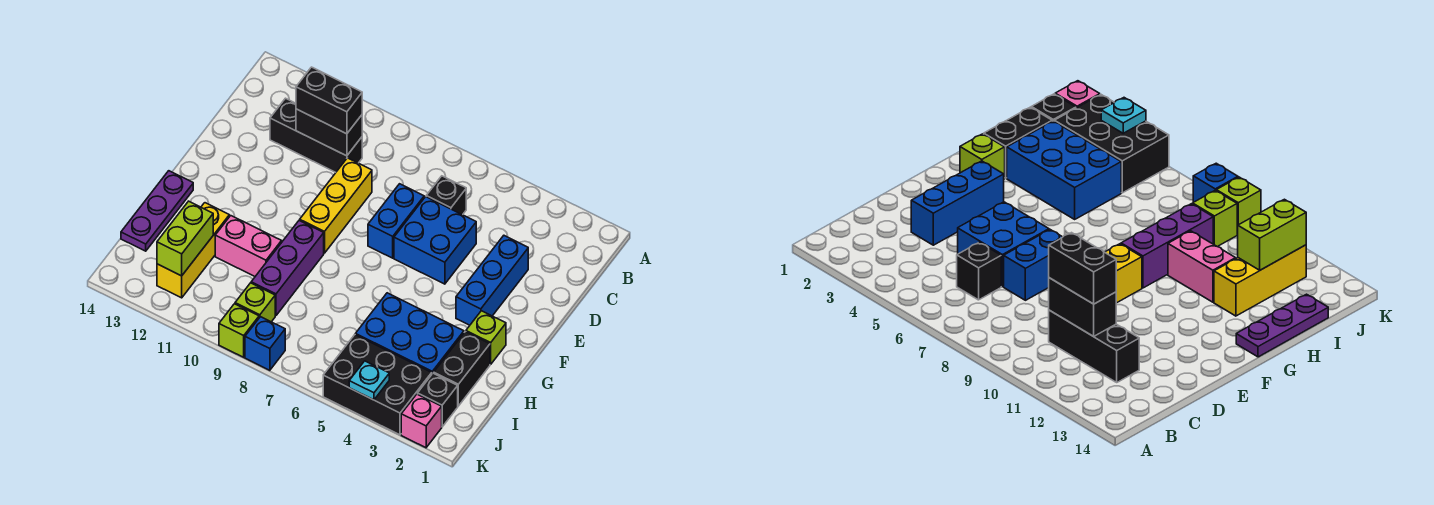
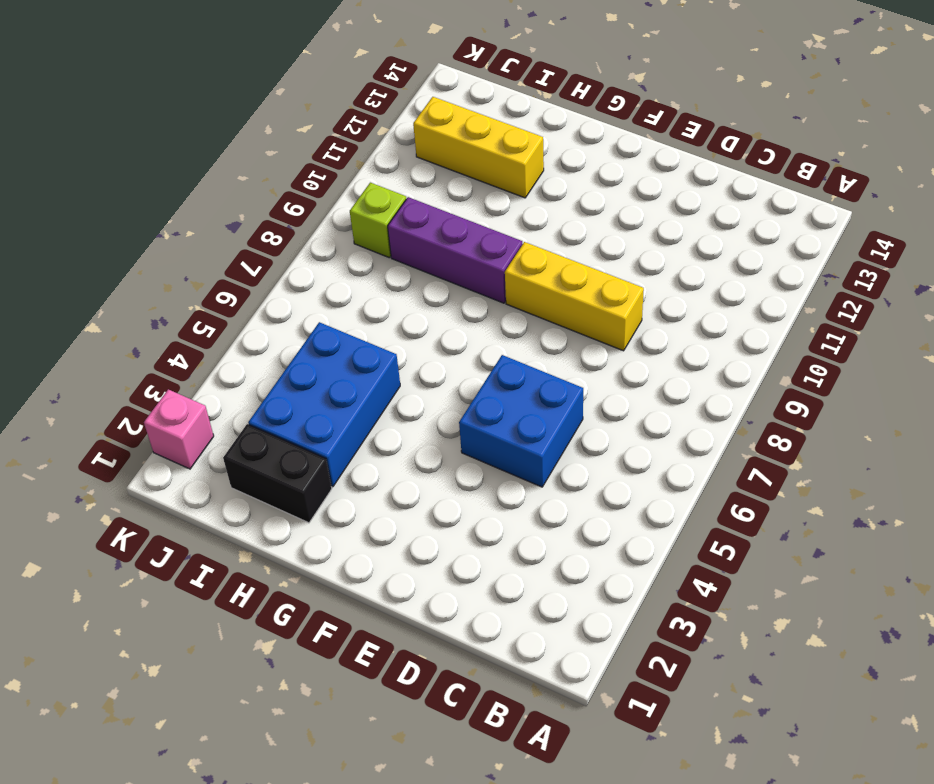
none -> black 1x1 brick [426,176,466,215]
none -> black 1x3 brick [270,98,362,172]
none -> blue 1x3 brick [456,236,528,325]

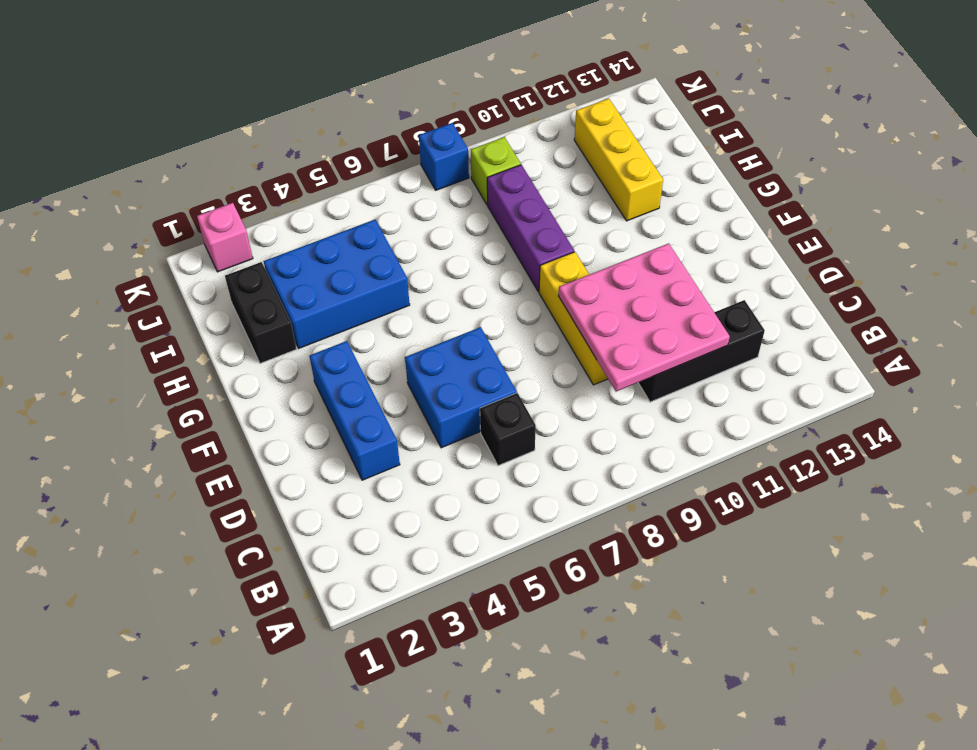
pink 3x3 plate [559,243,730,391] -> black 1x2 brick [296,109,362,156]
none -> blue 1x2 brick [368,184,424,258]
none -> lime 1x1 brick [466,311,506,364]
none -> purple 1x3 plate [121,171,193,251]

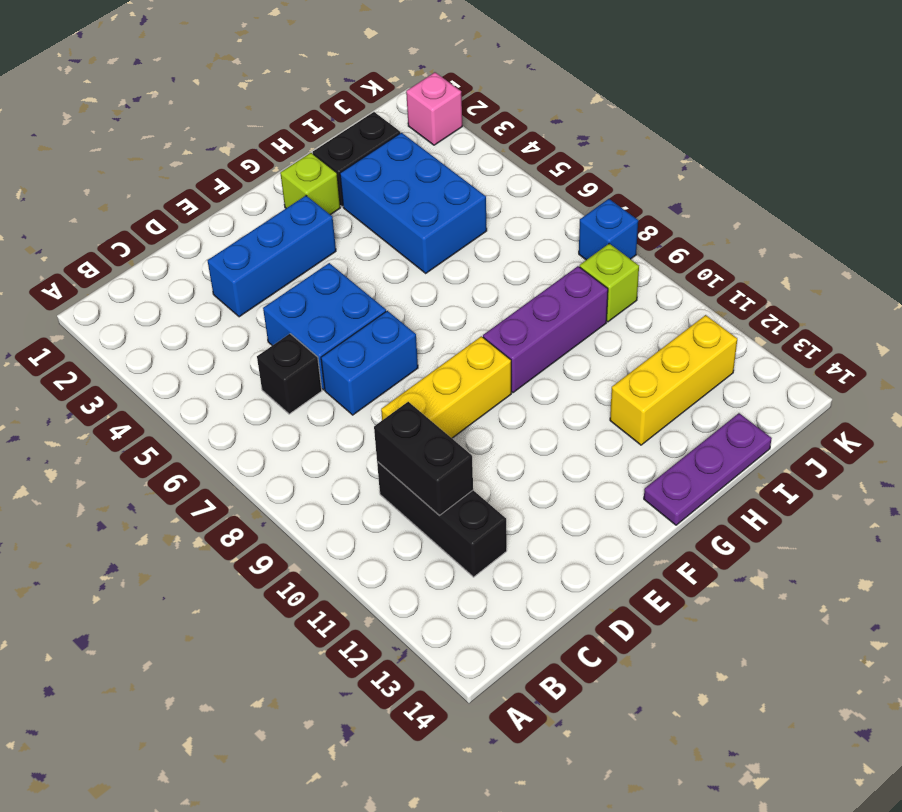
none -> pink 1x2 brick [215,216,282,276]
none -> black 1x1 brick [418,373,458,427]
none -> black 2x3 brick [323,335,432,435]

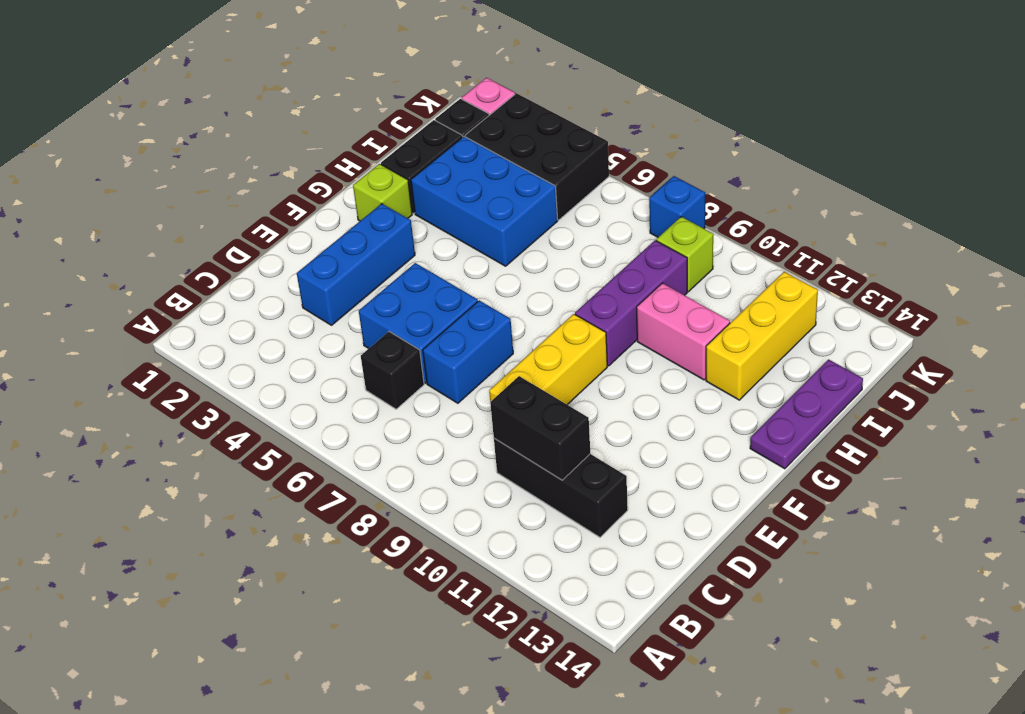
none -> lime 1x1 brick [219,304,259,357]
none -> lime 1x2 brick [157,201,213,276]
none -> cyan 1x1 plate [349,361,389,400]

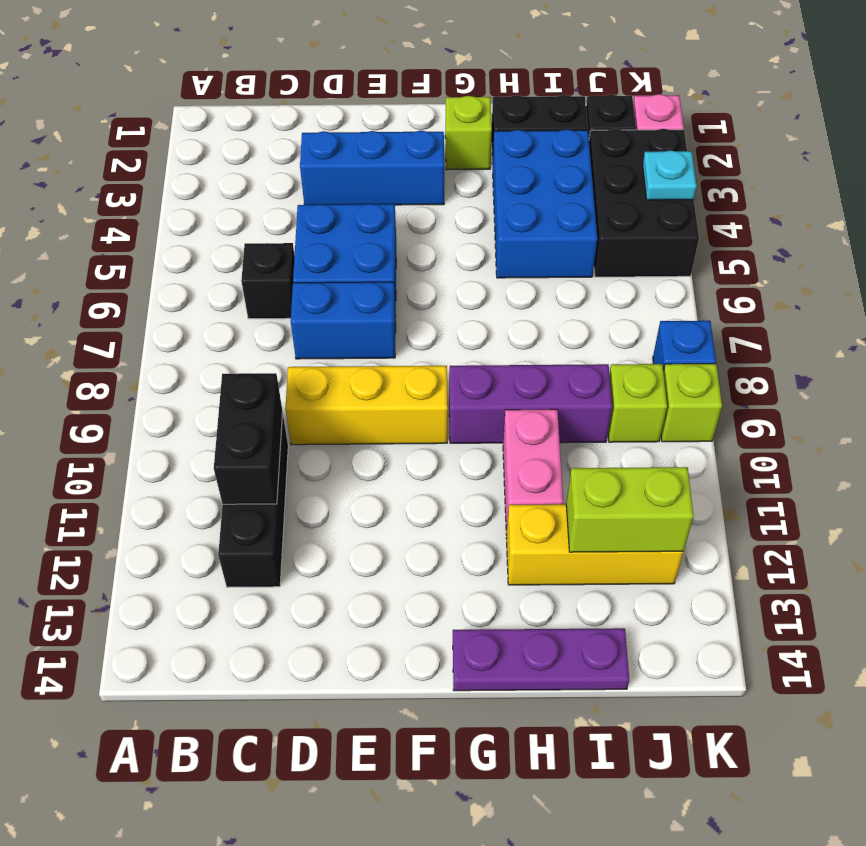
none -> black 1x2 brick [296,67,362,134]

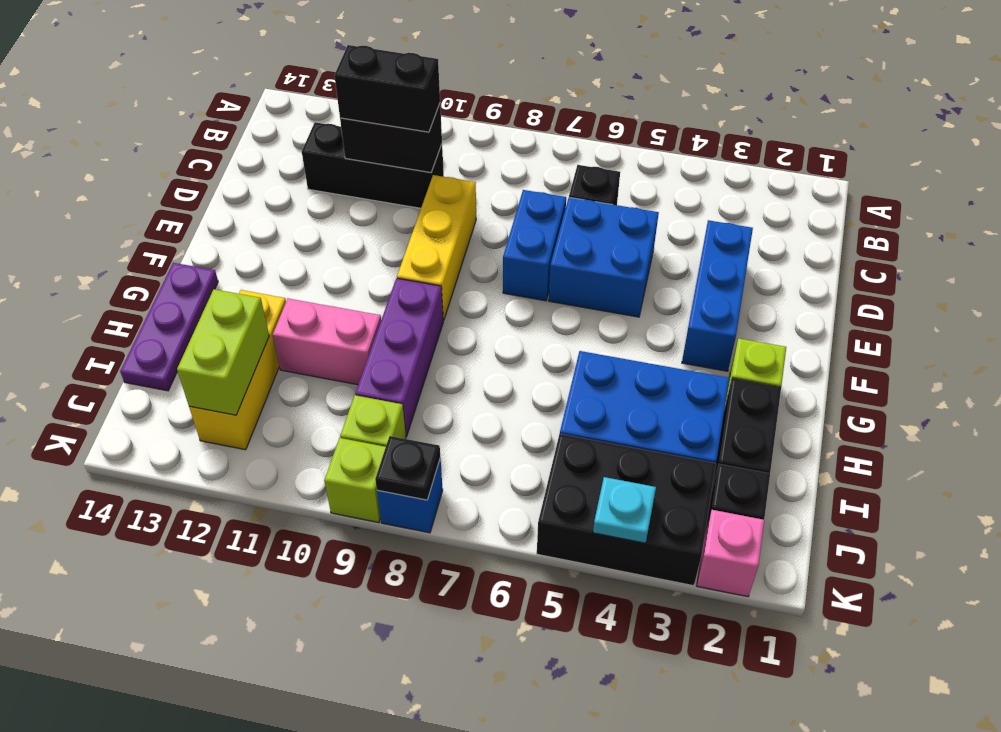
black 1x1 plate [375,436,440,500] -> none

